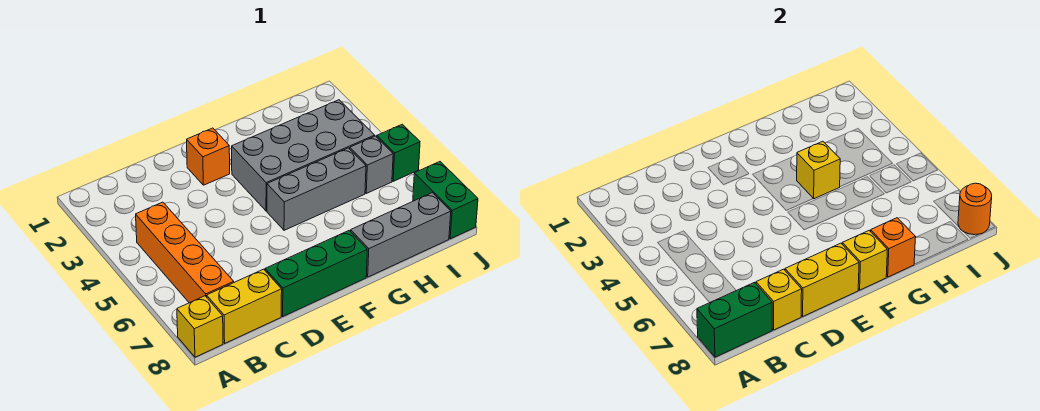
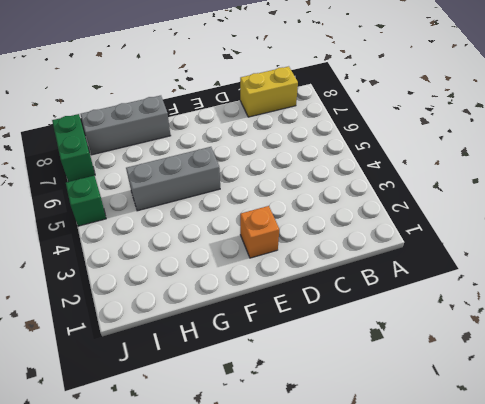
none -> yellow 1x1 brick [177,296,223,357]
none -> orange 1x4 brick [136,202,234,303]
none -> green 1x3 brick [265,231,367,316]

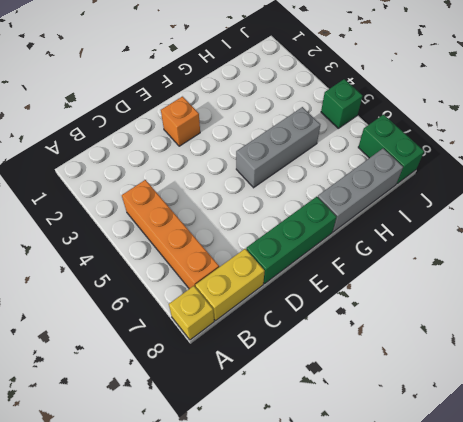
none -> grey 2x4 brick [232,100,375,211]
none -> grey 1x1 brick [350,136,393,193]
none -> green 1x2 brick [697,282,772,357]

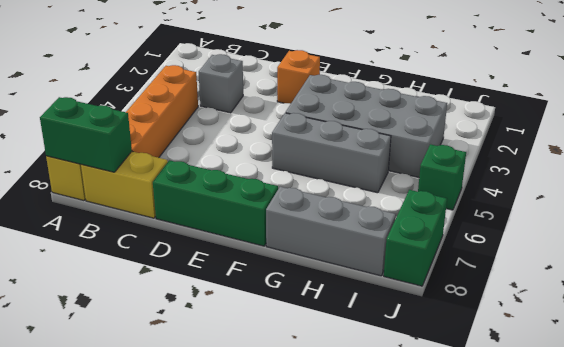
grey 1x1 brick [199,54,243,113] -> grey 1x1 brick moved to [350,136,393,193]
none -> yellow 1x1 brick [756,269,802,330]
none -> yellow 1x2 brick [785,243,859,316]
none -> yellow 1x1 brick [842,231,887,290]

